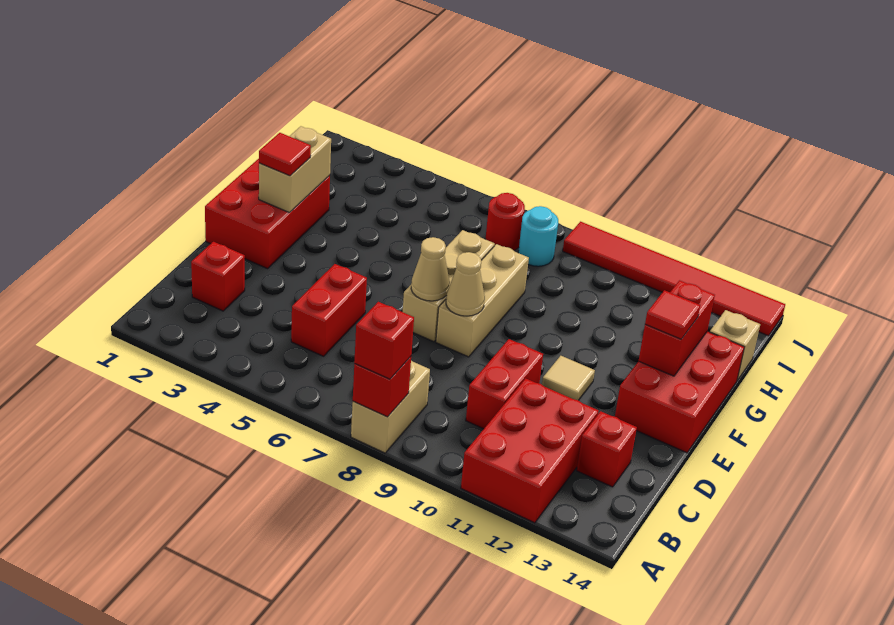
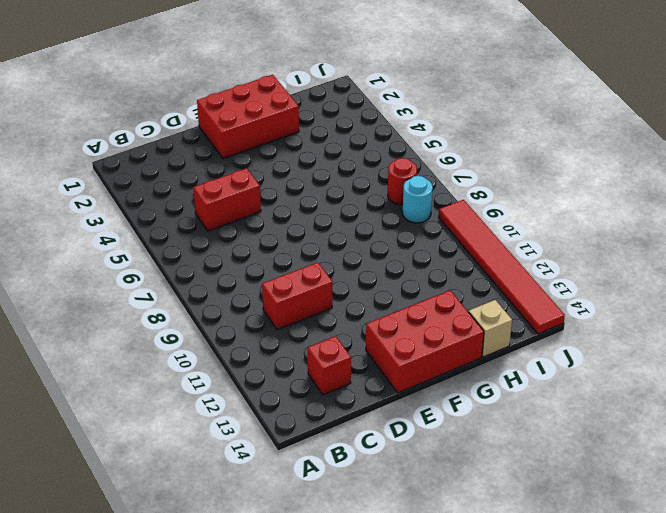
none -> tan 1x2 brick [351,361,430,453]
none -> red 2x3 brick [461,378,599,523]
none -> red 1x1 brick [191,242,245,311]

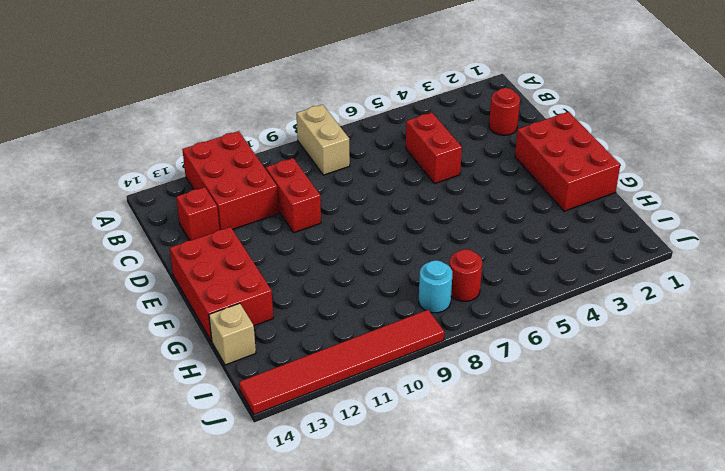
red 1x1 round brick [489,88,520,135] -> red 1x1 brick [191,242,245,311]
none -> tan 1x3 brick [403,230,495,342]
none -> tan 1x3 brick [436,244,529,357]
none -> tan 1x1 tile [542,356,595,400]

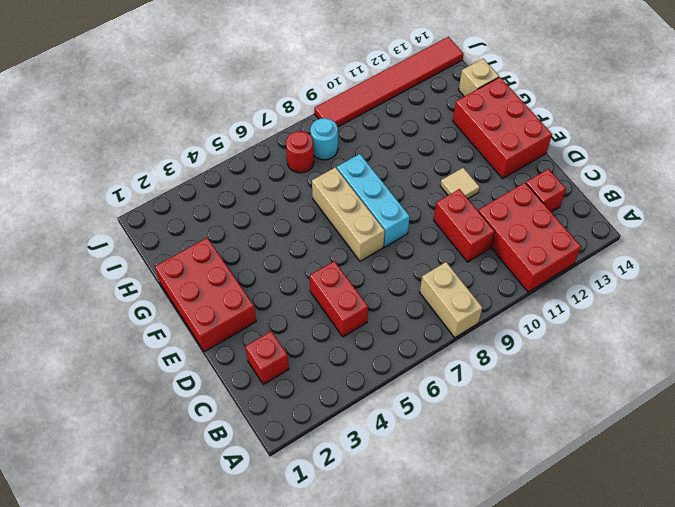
cyan 1x3 brick [337,154,410,247] -> tan 1x3 brick [436,244,529,357]
none -> red 1x1 brick [353,357,411,417]
none -> tan 1x1 cone [411,237,450,301]
none -> tan 1x1 cone [446,252,485,316]

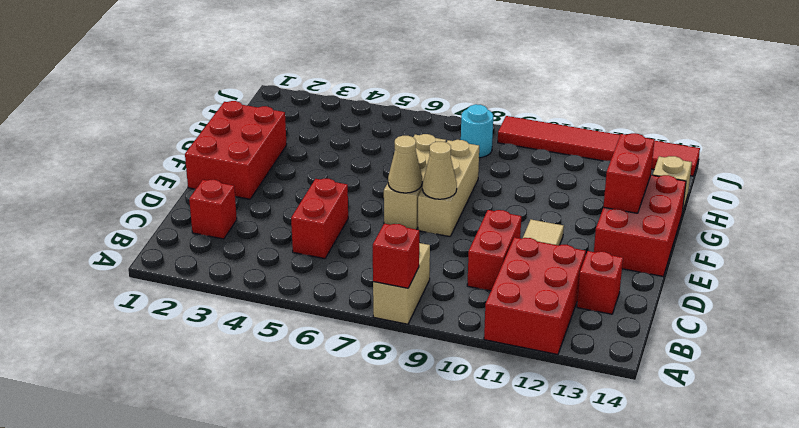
none -> red 1x1 round brick [486,193,525,250]
none -> tan 1x2 brick [259,126,331,213]
none -> red 1x1 brick [354,302,414,379]

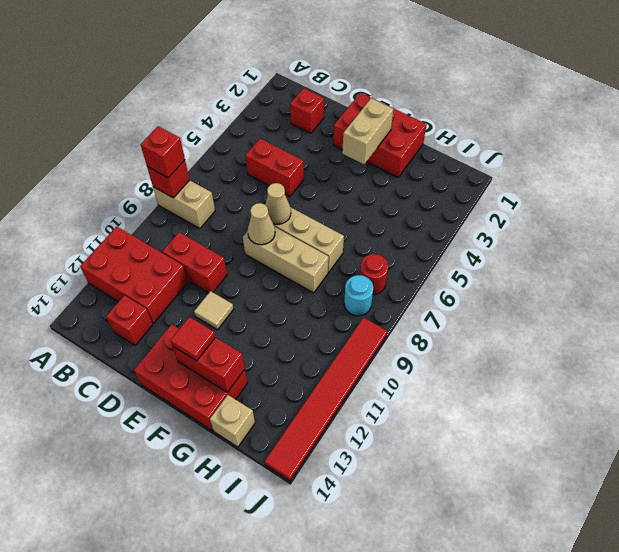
tan 1x2 brick [342,98,393,164] -> tan 1x2 brick turned to [259,126,331,213]
none -> red 1x1 tile [259,133,311,176]

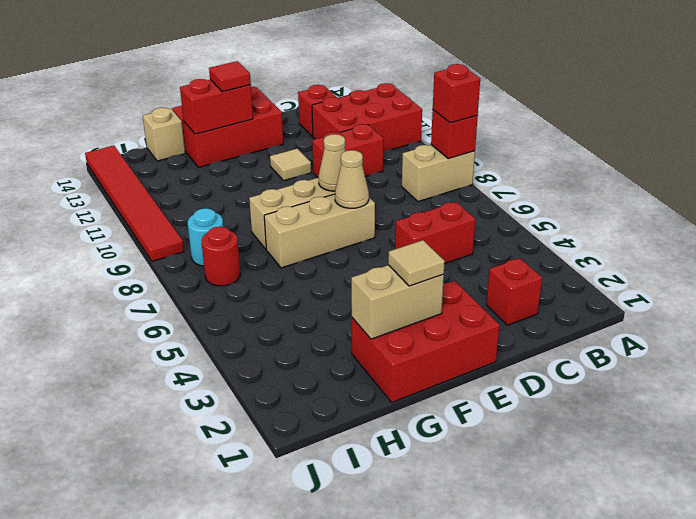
tan 1x1 tile [388,240,445,286] -> red 1x1 tile [259,133,311,176]

